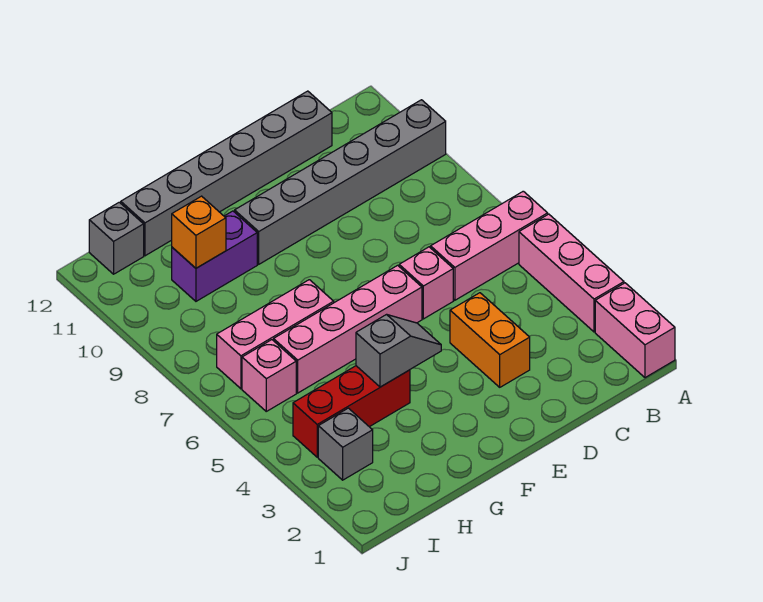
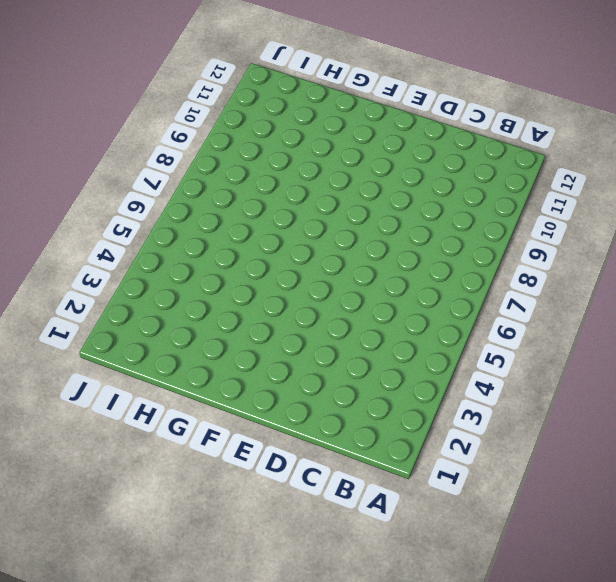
none -> pink 1x2 brick [595,283,675,378]
none -> pink 1x3 brick [519,214,624,332]
none -> pink 1x3 brick [431,191,548,300]

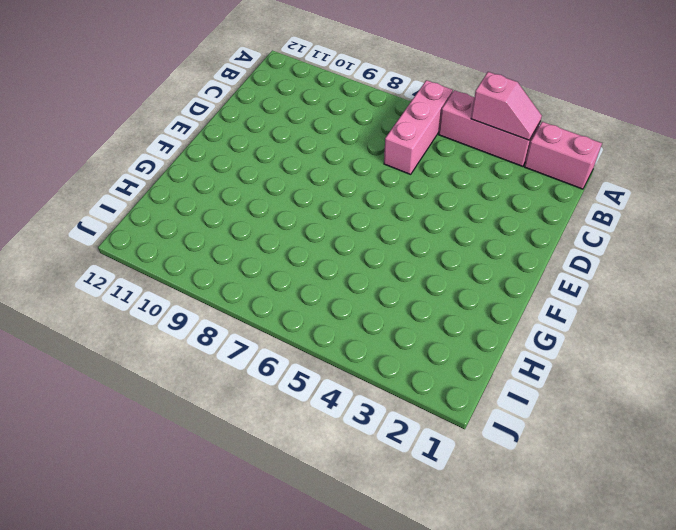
pink 1x2 slope [471,72,542,140] -> none
none -> grey 1x6 brick [235,100,446,264]
none -> grey 1x6 brick [121,91,332,256]
none -> orange 1x2 brick [450,293,530,387]

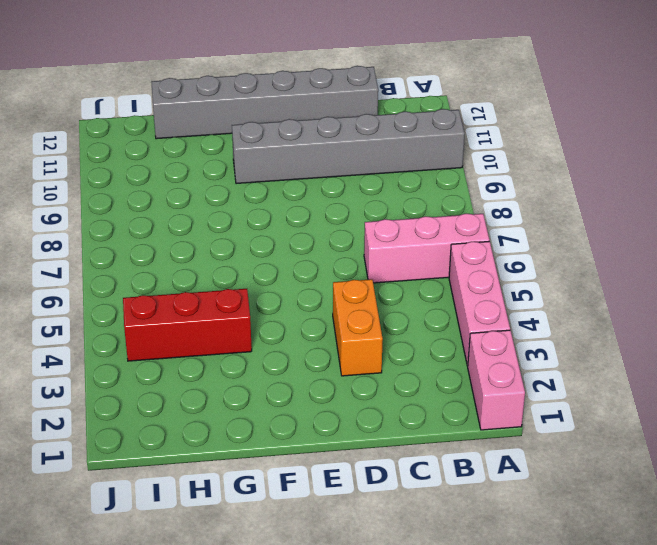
none -> pink 1x1 brick [399,247,453,319]
none -> pink 1x4 brick [274,265,422,393]
none -> pink 1x3 brick [217,280,334,389]

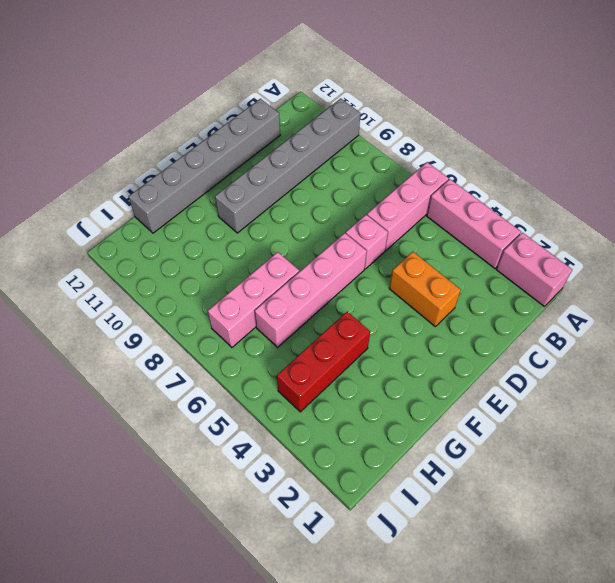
none -> purple 1x2 brick [172,211,257,301]
none -> grey 1x1 brick [318,408,373,480]
none -> pink 1x1 brick [242,340,296,411]

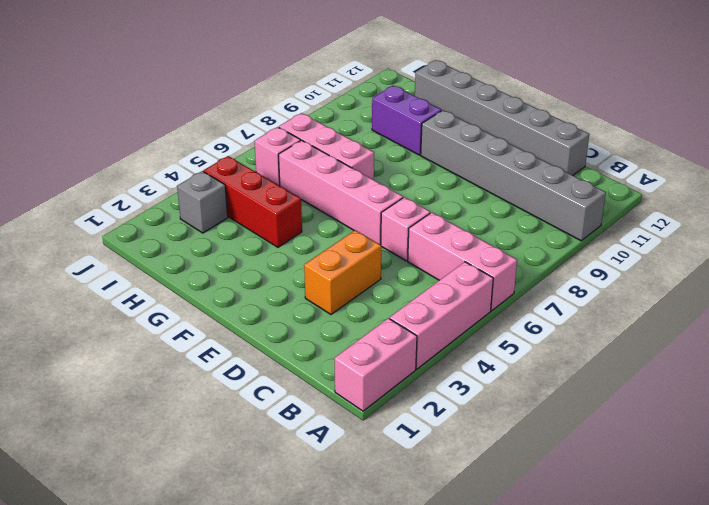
none -> grey 1x1 brick [89,202,144,274]
none -> grey 1x2 slope [356,314,441,387]
none -> orange 1x1 brick [172,196,226,268]

